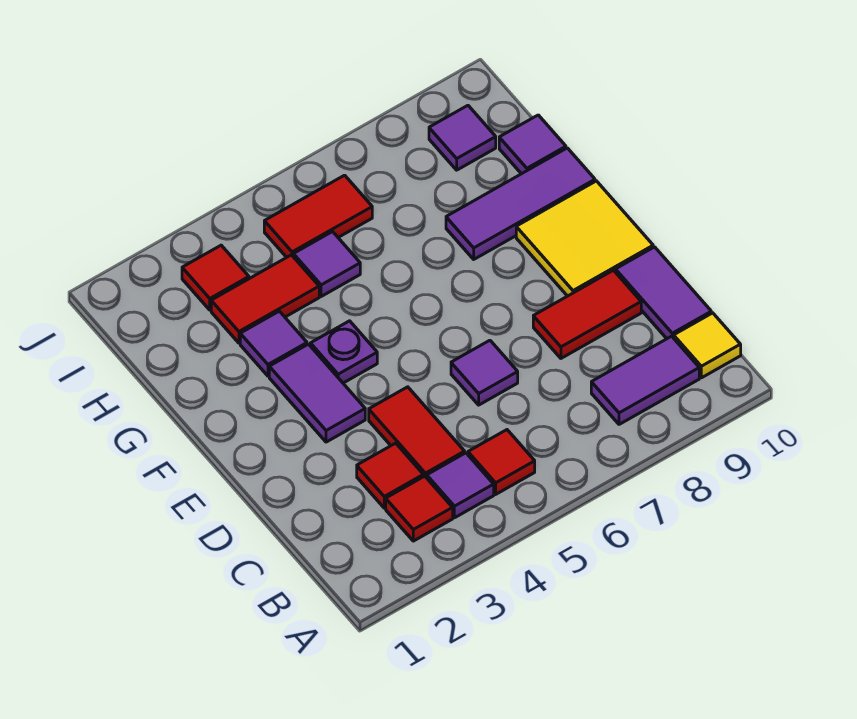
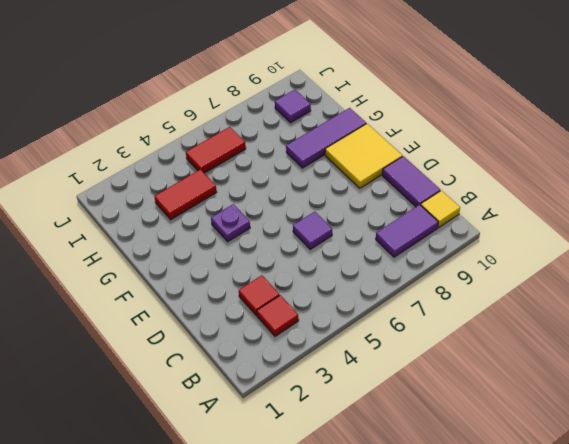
none -> purple 1x1 tile [427,453,494,518]
none -> red 1x1 tile [468,430,535,494]
none -> red 1x2 tile [369,387,465,478]

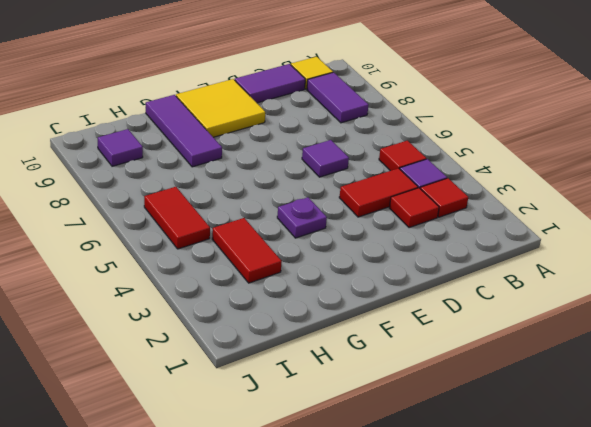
none -> red 1x2 tile [533,270,641,358]
none -> purple 1x2 tile [269,344,365,442]
none -> purple 1x1 tile [240,311,307,376]

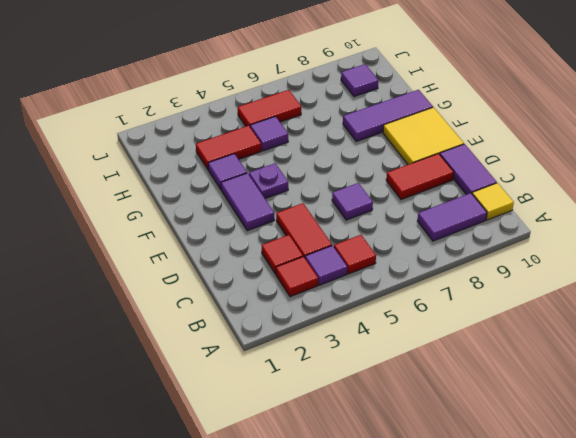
none -> purple 1x1 tile [499,115,566,174]
none -> red 1x1 tile [182,245,249,310]

